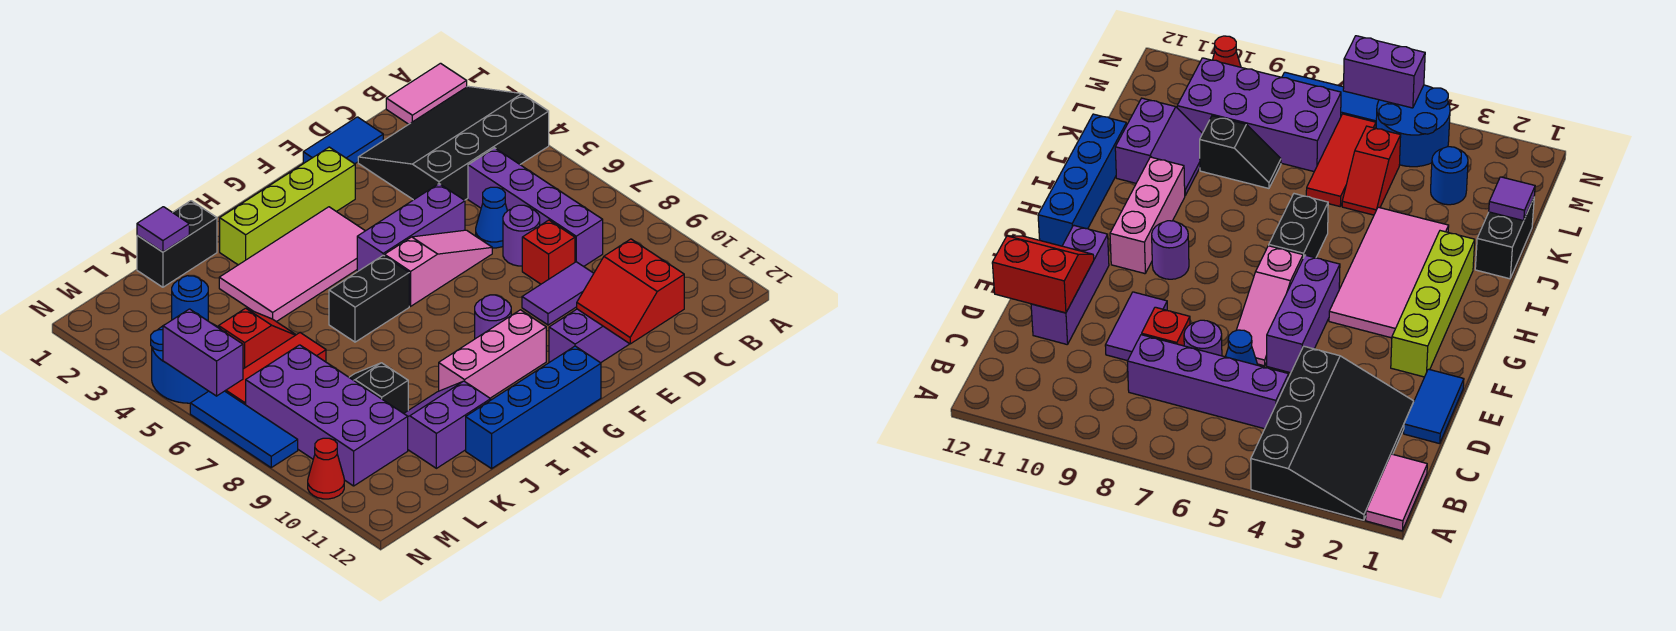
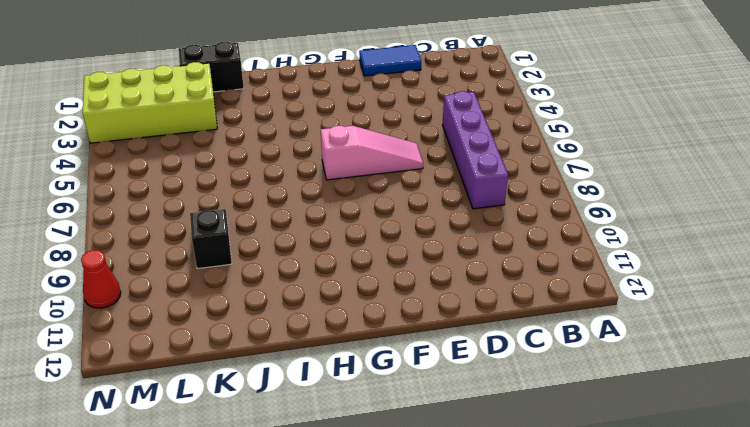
lime 2x4 brick [83,62,217,143] -> blue 1x1 round brick [172,276,208,321]
none -> pink 1x2 tile [386,63,467,124]
none -> black 3x4 slope [358,86,549,200]
none -> blue 1x1 cone [476,187,507,248]
none -> purple 1x1 round brick [503,205,540,266]

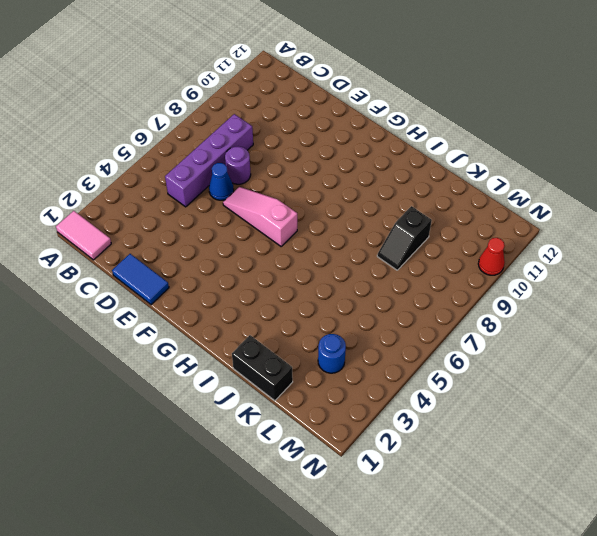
none -> black 3x4 slope [358,86,549,200]
none -> red 1x1 brick [522,220,575,284]
none -> purple 1x2 tile [522,262,594,325]
none -> purple 1x3 brick [549,309,629,363]

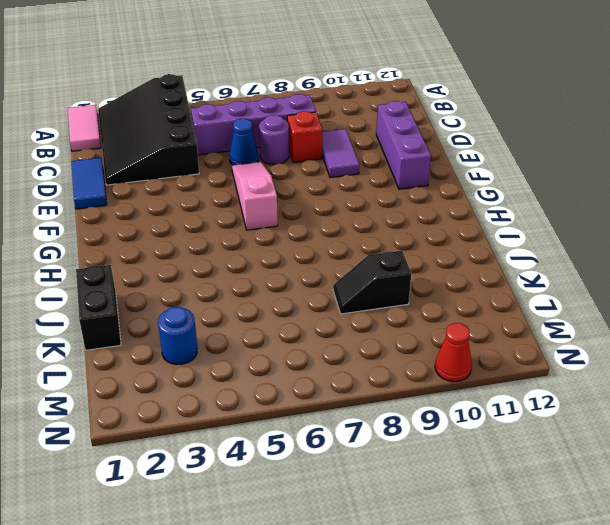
none -> purple 1x3 brick [357,184,465,271]
none -> lime 1x4 brick [220,147,355,265]
none -> pink 2x4 tile [219,207,365,322]
none -> purple 1x1 round brick [475,295,511,339]

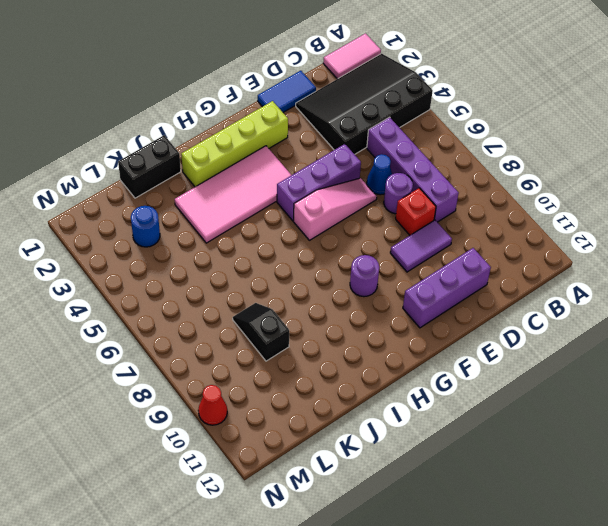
none -> pink 1x3 brick [439,310,546,398]
none -> blue 1x4 brick [466,346,601,469]
none -> black 1x2 brick [329,255,409,342]
none -> purple 2x2 slope [404,381,491,468]

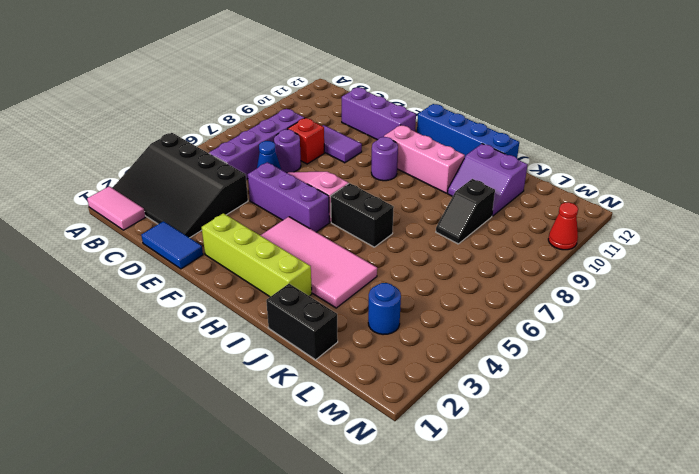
none -> red 1x2 slope [219,308,296,369]
none -> red 1x3 tile [225,333,326,405]
none -> purple 2x4 brick [246,345,408,486]
none -> blue 2x2 round brick [151,314,226,403]

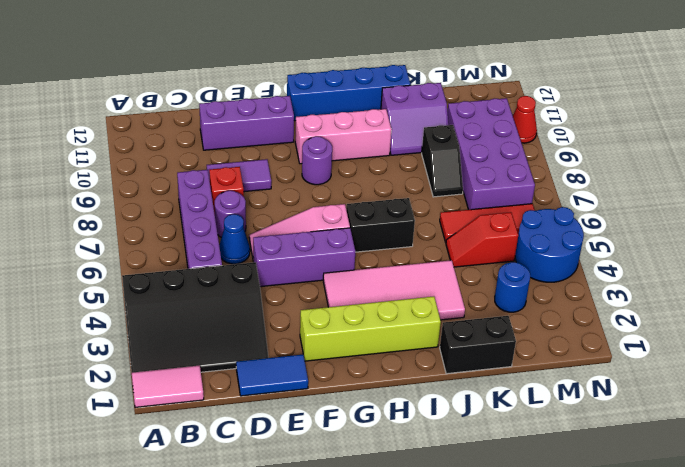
none -> blue 1x3 tile [190,391,298,467]
none -> red 2x2 slope [577,239,684,344]
none -> purple 1x1 tile [137,207,189,252]
none -> purple 1x2 brick [163,309,243,396]

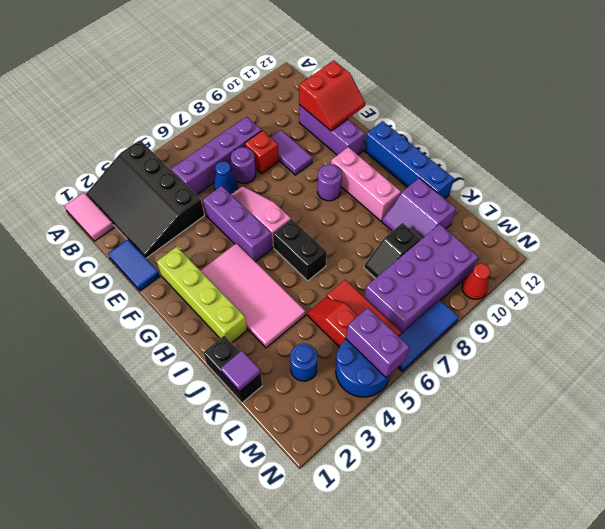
purple 1x2 brick [346,308,409,377] -> purple 1x2 brick turned to [163,309,243,396]

